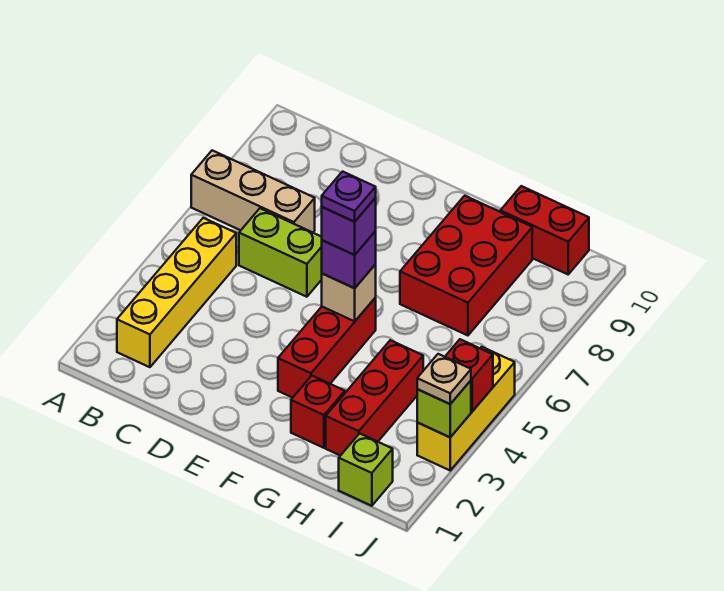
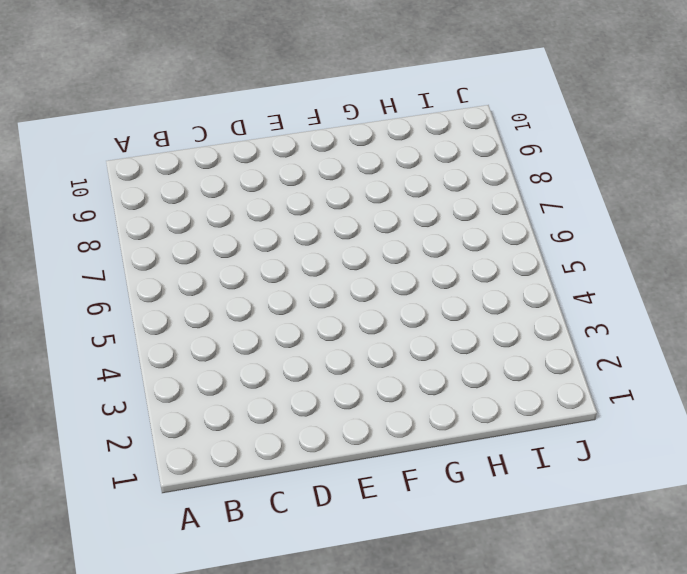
none -> tan 1x3 brick [191,150,315,233]
none -> yellow 1x4 brick [117,218,236,367]
none -> lime 1x2 brick [239,208,322,297]

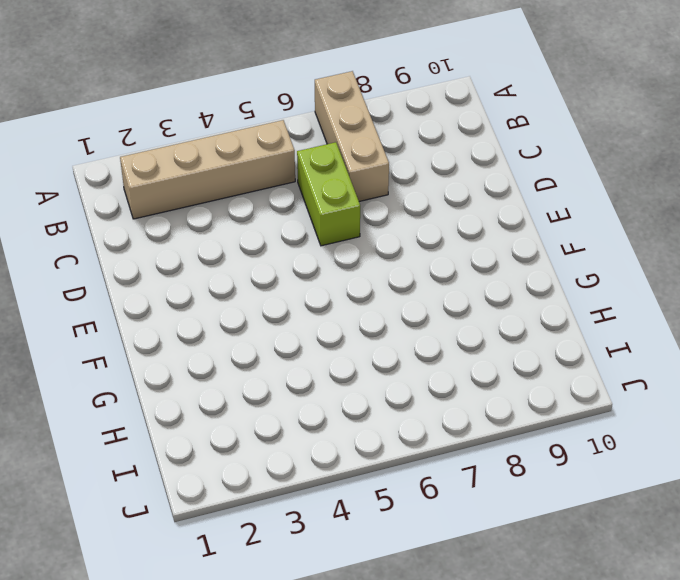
tan 1x4 brick [120,120,295,219] -> yellow 1x4 brick [117,218,236,367]
none -> red 1x3 brick [278,298,376,398]
none -> red 1x1 brick [291,376,345,448]
none -> red 2x3 brick [400,196,532,335]

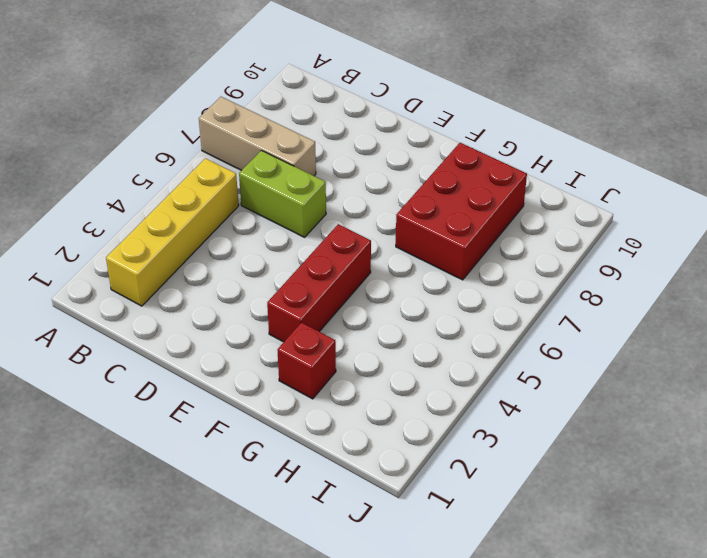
none -> red 1x3 brick [326,340,423,456]
none -> red 1x2 brick [500,186,589,274]
none -> lime 1x1 brick [339,433,393,506]

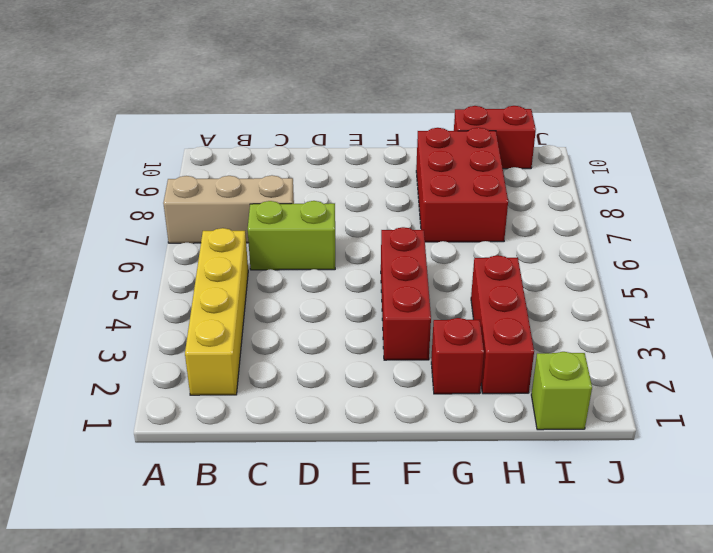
none -> yellow 1x3 brick [417,347,515,470]
none -> tan 1x1 brick [322,265,376,321]
none -> lime 1x1 brick [417,381,471,437]

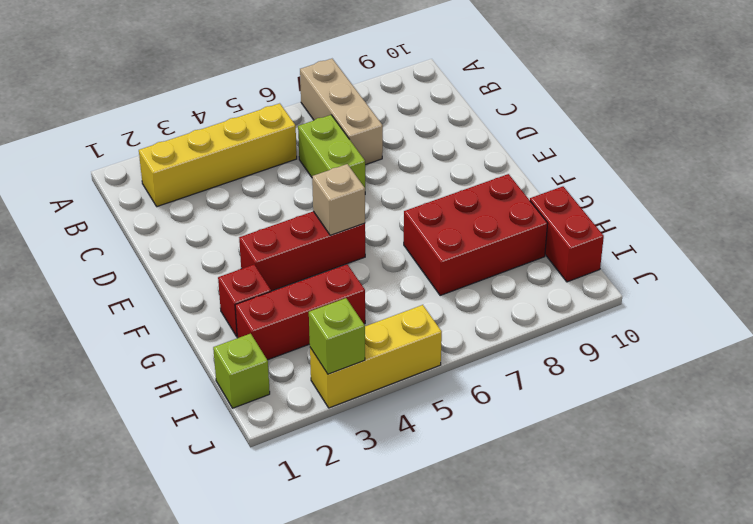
none -> red 1x1 brick [445,339,493,411]
none -> purple 1x1 brick [322,231,376,288]
none -> tan 1x1 plate [417,354,471,404]

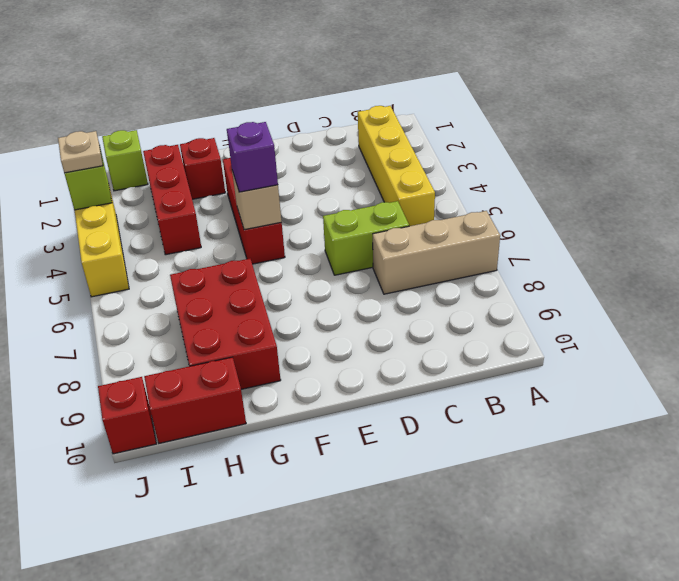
red 1x1 brick [98,377,156,454] -> red 1x1 brick moved to [445,339,493,411]
none -> purple 1x1 brick [322,198,376,255]
none -> purple 1x1 plate [322,172,376,222]

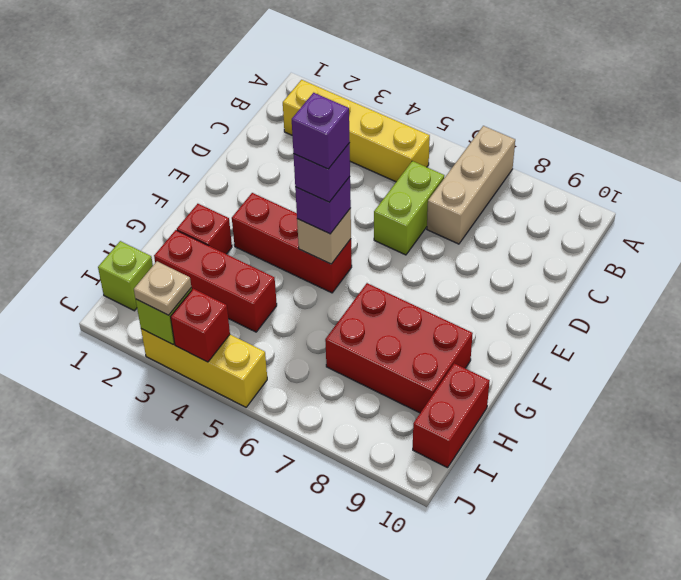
purple 1x1 brick [292,93,350,169] -> purple 1x1 plate [322,172,376,222]

